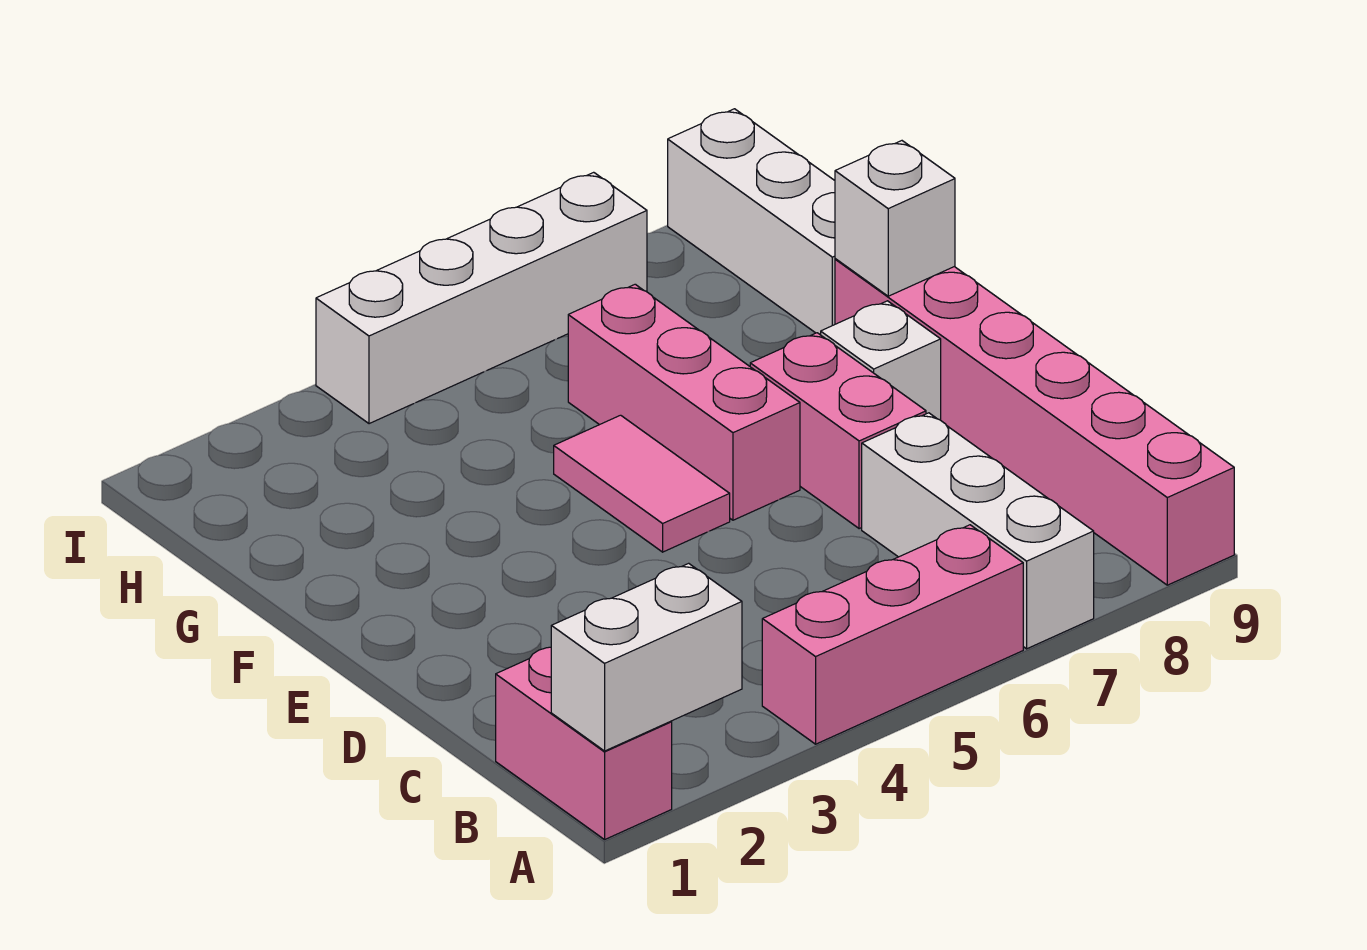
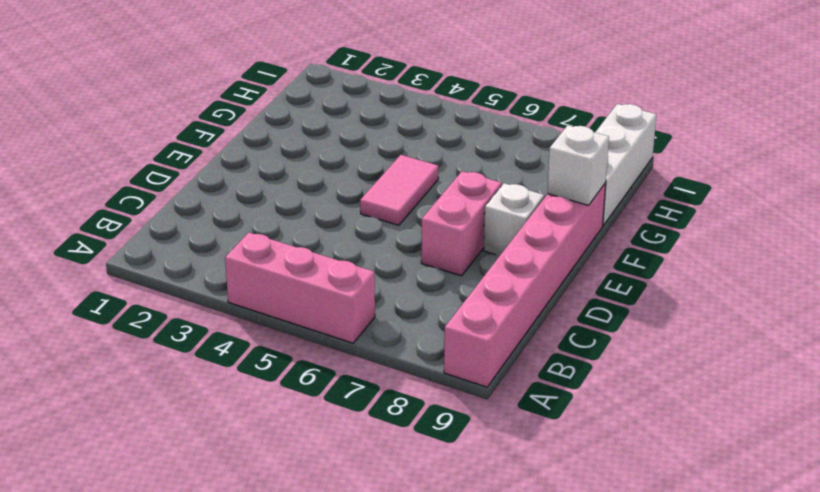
none -> pink 1x2 brick [496,647,672,840]
none -> white 1x3 brick [862,413,1094,649]
none -> pink 1x3 brick [568,284,800,520]

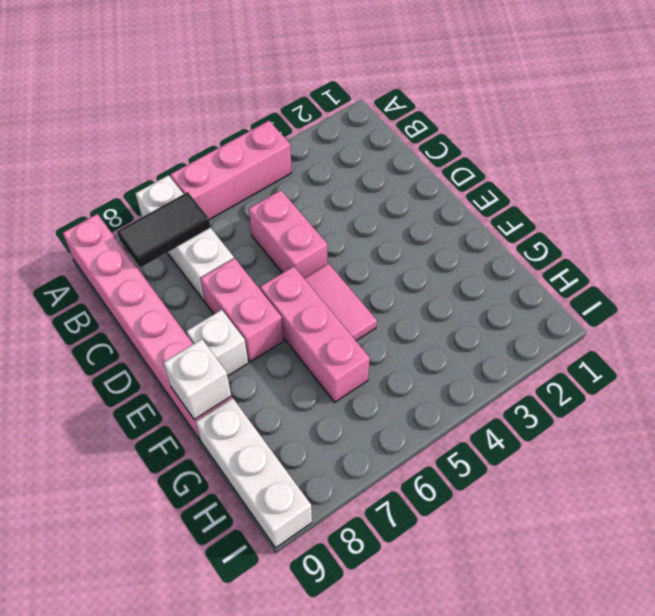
black 1x2 tile [117,192,211,268] -> none
pink 1x2 brick [249,190,327,278] -> pink 1x2 brick moved to [496,647,672,840]
none -> white 1x4 brick [316,172,647,424]
none -> white 1x2 brick [551,563,742,751]

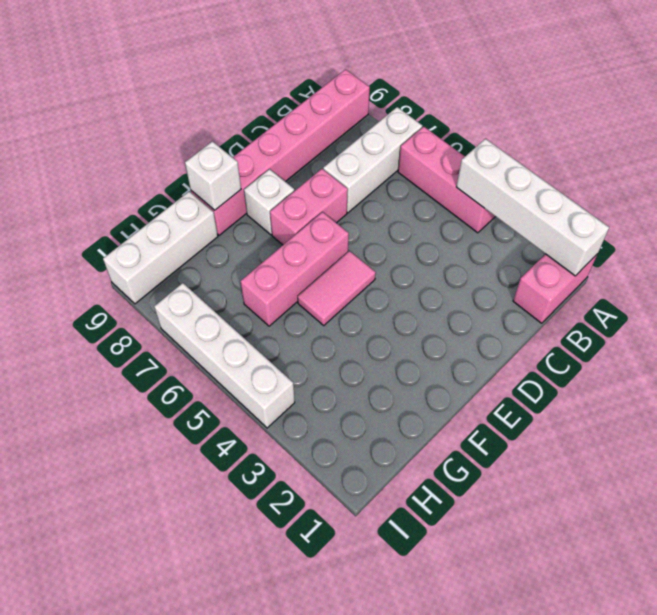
white 1x4 brick [456,139,609,276] -> white 1x2 brick [551,563,742,751]

